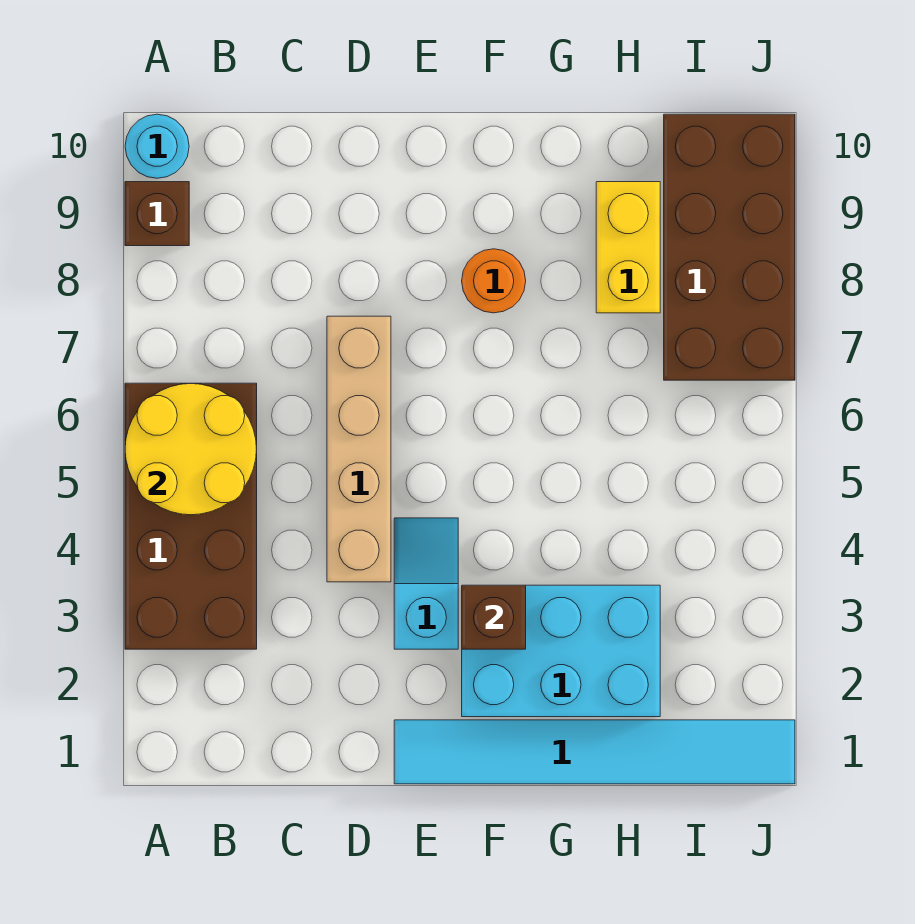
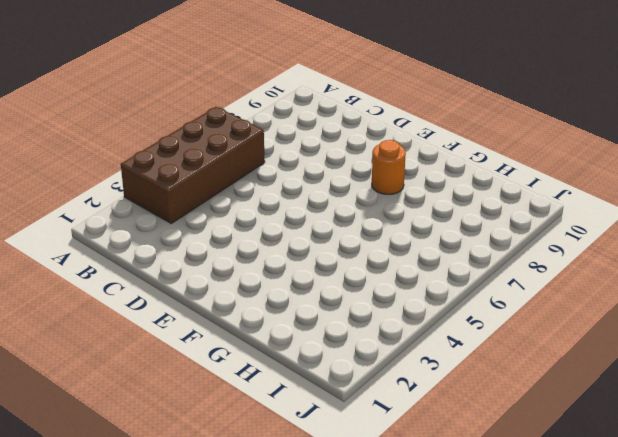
none -> brown 1x1 brick [125,182,189,246]
none -> cyan 1x1 round brick [125,114,189,178]
none -> tan 1x4 brick [327,316,391,582]

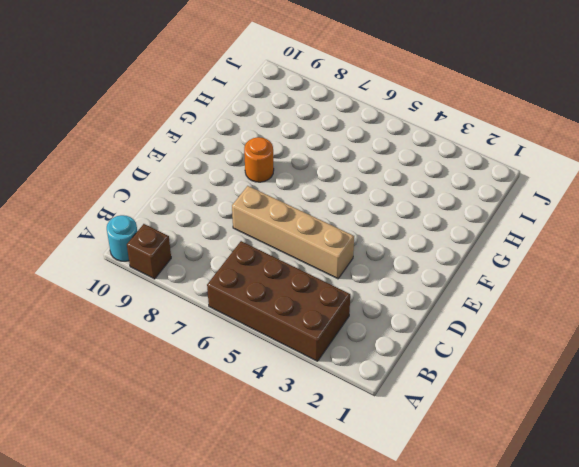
none -> cyan 1x6 tile [394,720,795,784]
none -> cyan 1x2 slope [394,518,458,649]
none -> cyan 2x3 brick [462,585,660,717]

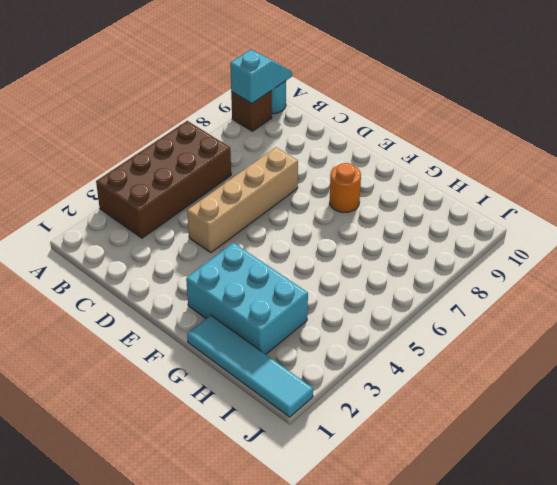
cyan 1x2 slope [230,50,292,104] -> cyan 1x2 slope moved to [394,518,458,649]
cyan 1x4 tile [187,315,313,417] -> cyan 1x6 tile [394,720,795,784]
none -> yellow 1x2 brick [596,182,660,313]
none -> brown 2x4 brick [664,114,795,380]
none -> yellow 2x2 round brick [125,383,257,515]

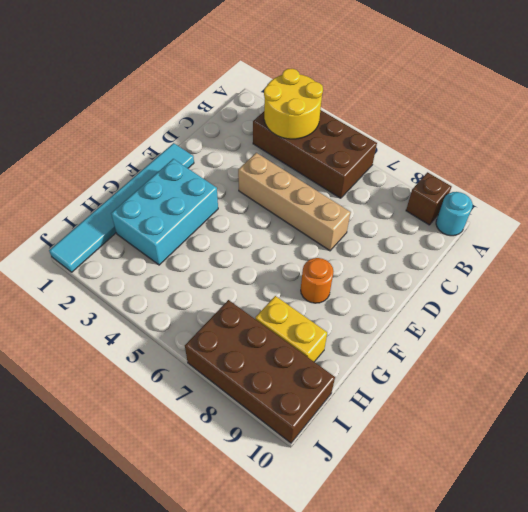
yellow 2x2 round brick [264,69,323,139] -> yellow 2x2 round brick moved to [125,383,257,515]
none -> cyan 1x2 slope [394,518,458,649]
none -> brown 1x1 brick [462,585,526,649]

